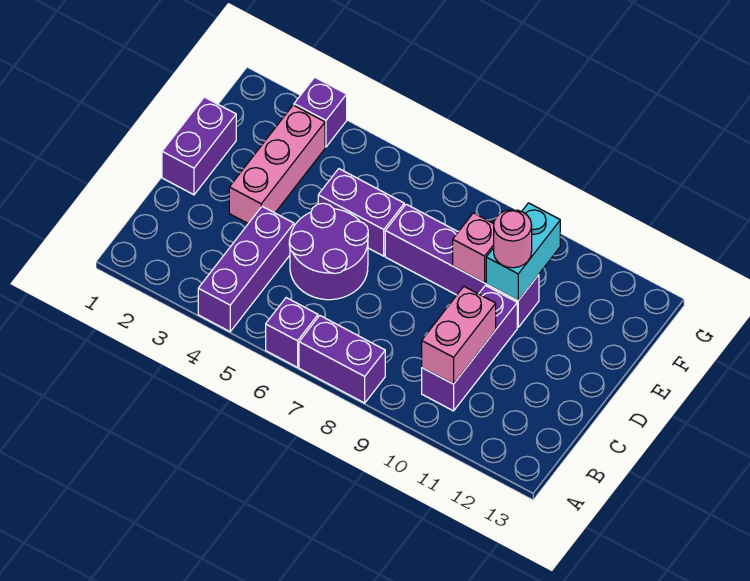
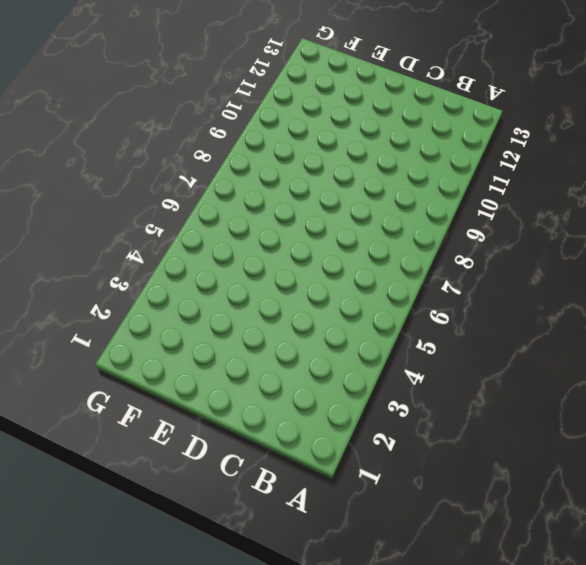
none -> purple 1x3 brick [198,206,294,332]
none -> purple 1x1 brick [266,298,318,367]
none -> purple 1x2 brick [299,316,385,403]

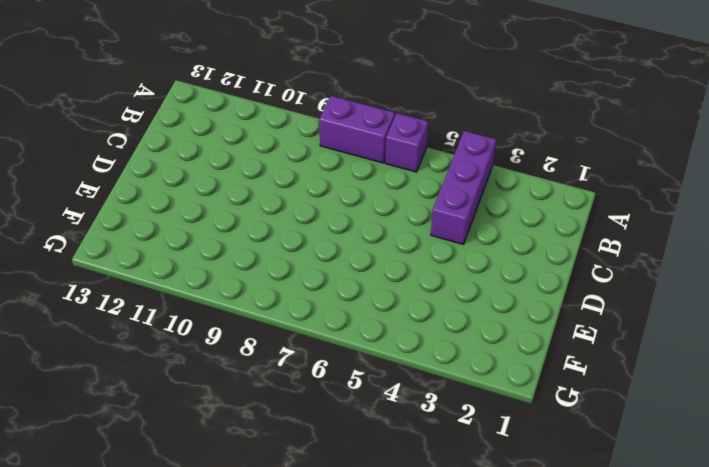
none -> purple 1x3 brick [422,286,517,411]
none -> purple 2x2 round brick [289,203,368,300]
none -> purple 1x2 brick [162,97,236,195]

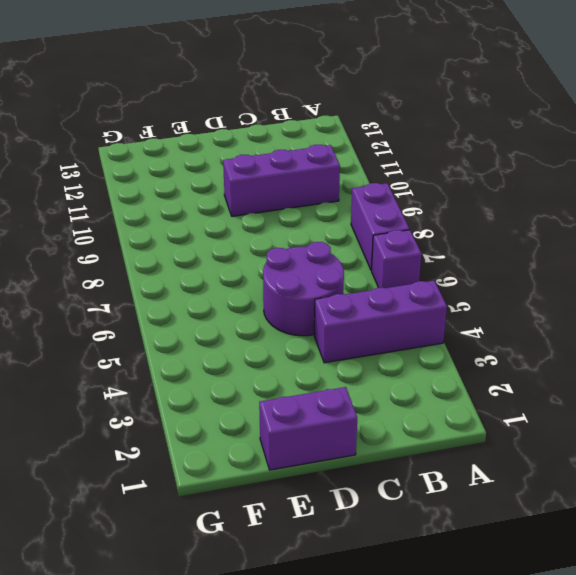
none -> pink 1x3 brick [229,105,325,223]
none -> purple 1x2 brick [318,169,404,256]
none -> purple 1x4 brick [385,204,539,327]

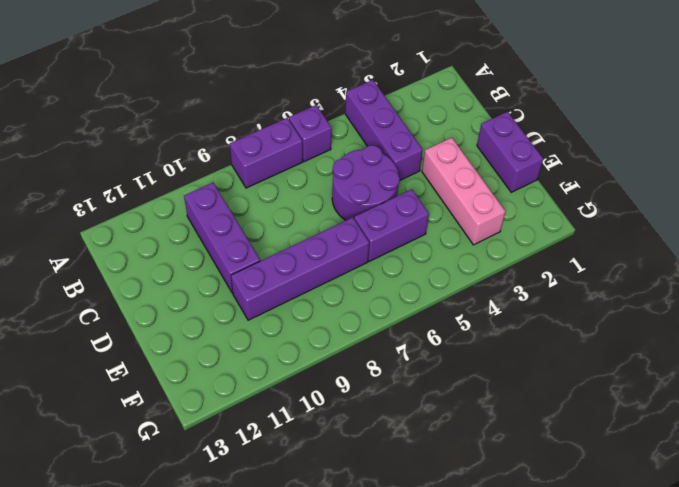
none -> purple 1x1 brick [294,77,347,147]
none -> pink 1x2 brick [422,287,496,384]
none -> pink 1x1 brick [453,213,494,283]

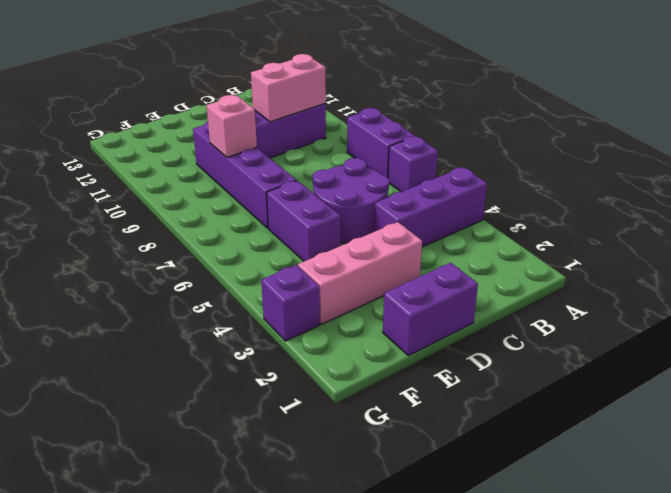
none -> cyan 1x2 brick [486,203,560,300]
none -> pink 1x1 round brick [494,210,532,268]

